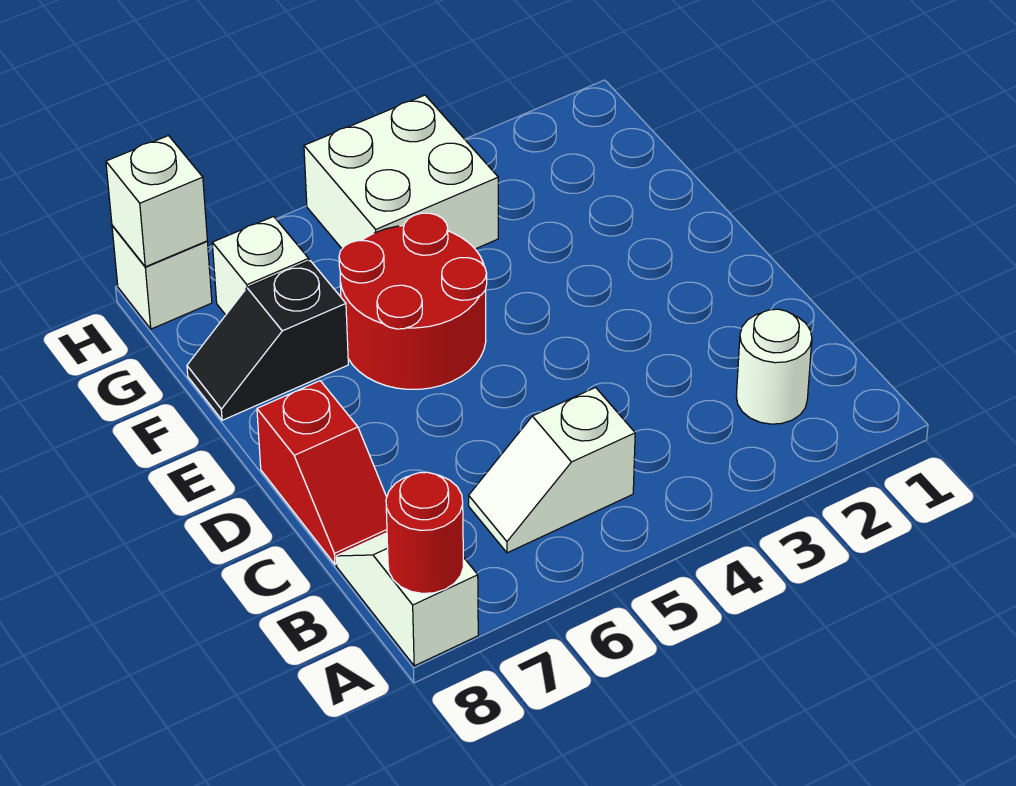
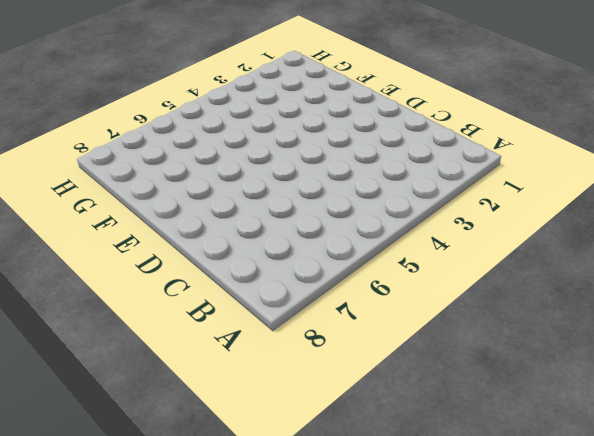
none -> white 1x2 slope [336,533,478,666]
none -> white 1x1 round brick [736,309,812,424]

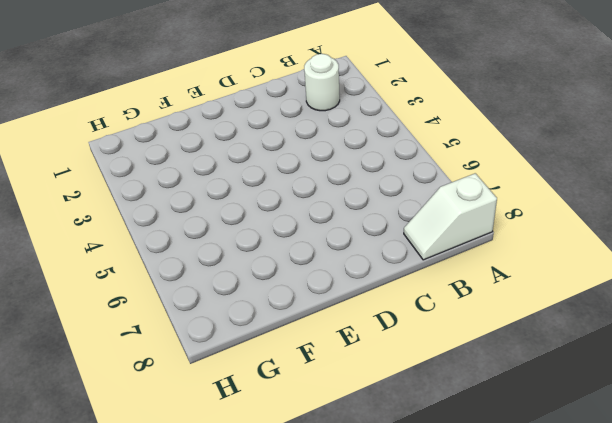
none -> white 1x2 slope [469,388,635,553]
none -> red 1x2 slope [257,381,387,564]

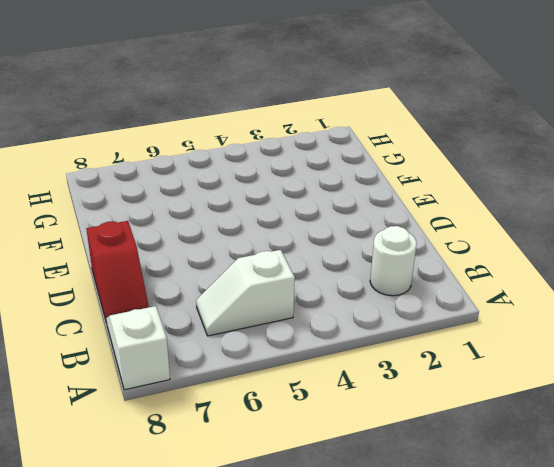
none -> red 2x2 round brick [339,213,487,389]
none -> black 1x2 slope [187,261,348,420]

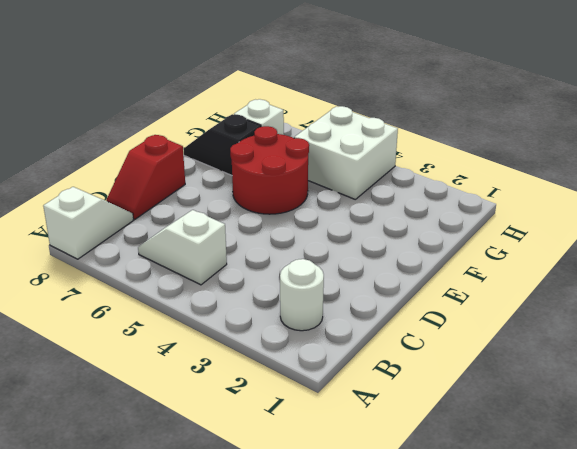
none -> white 1x1 brick [112,226,212,329]
none -> red 1x1 round brick [386,472,463,593]

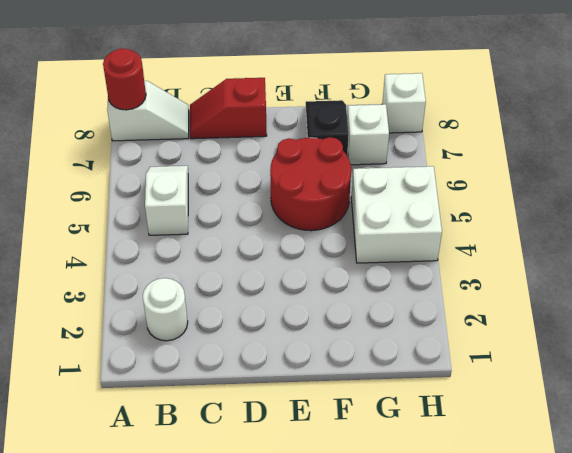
none -> white 1x1 brick [106,136,207,267]

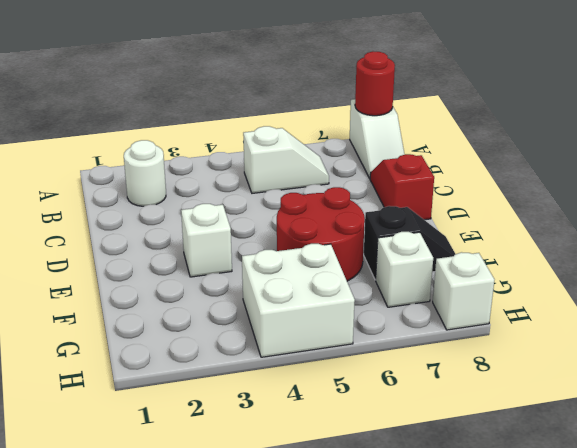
white 1x1 brick [181,204,232,277] -> white 1x1 brick moved to [106,136,207,267]

